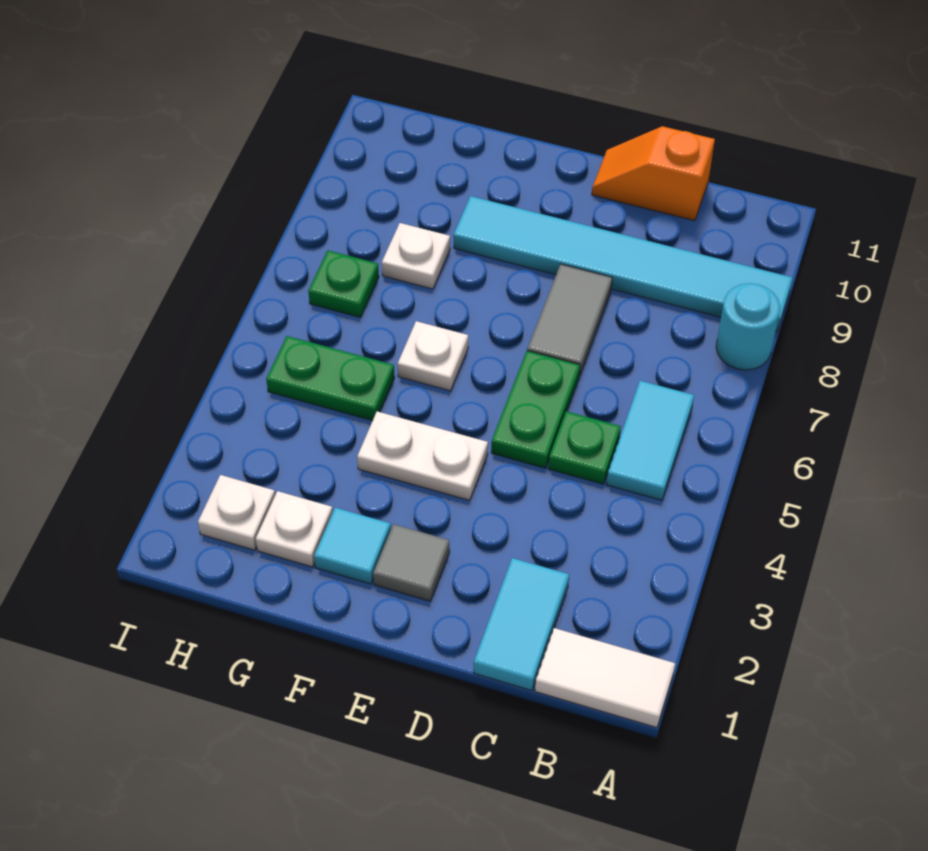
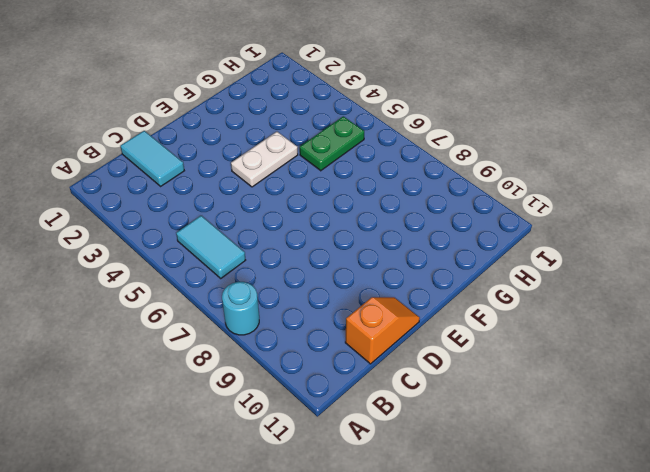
none -> white 1x2 tile [535,628,675,728]
none -> cyan 1x6 tile [454,196,792,332]
none -> green 1x1 plate [549,411,621,484]

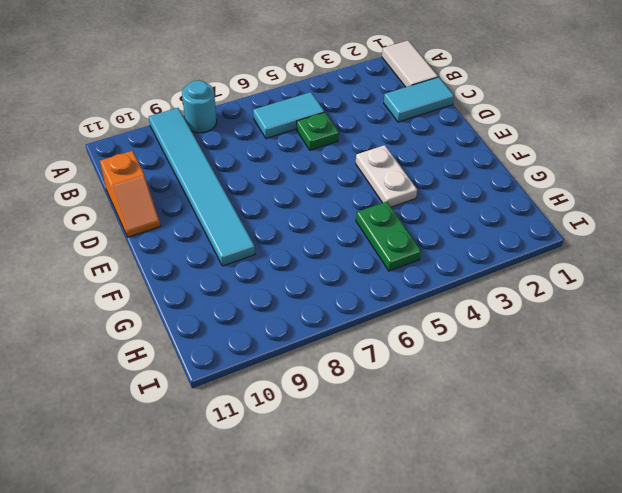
none -> green 1x2 plate [491,351,580,468]
none -> grey 1x2 tile [527,264,612,376]
none -> grey 1x1 tile [373,524,450,601]

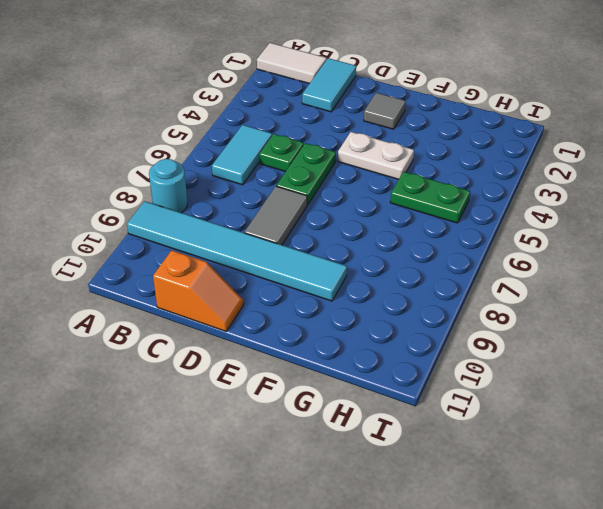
none -> cyan 1x1 tile [314,508,391,584]
none -> white 1x1 plate [398,321,468,391]
none -> white 1x1 plate [256,491,333,567]

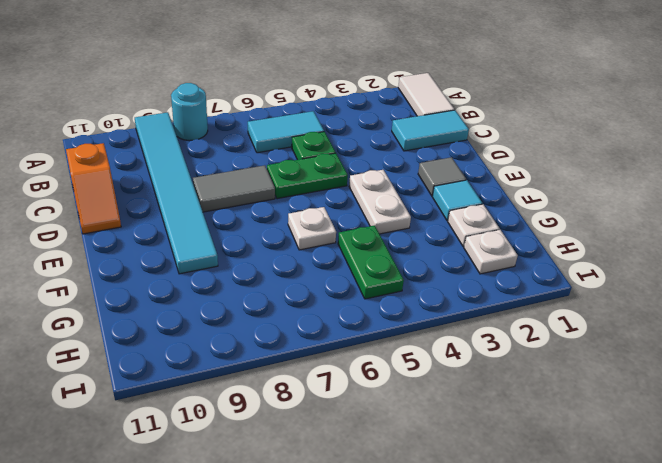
none -> white 1x1 plate [382,223,450,289]
none -> green 1x1 plate [308,250,379,317]

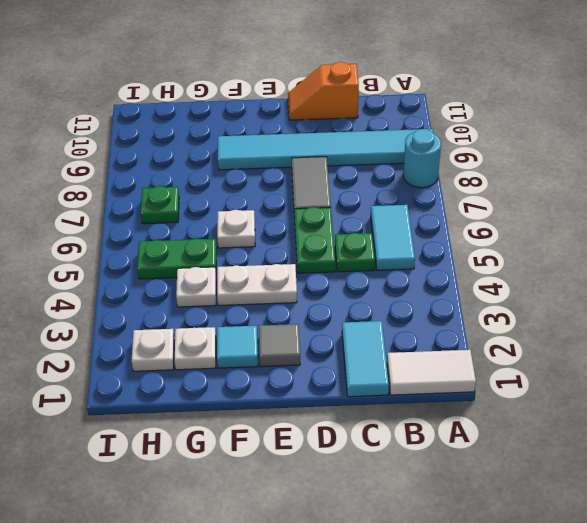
white 1x1 plate [176,267,216,307] -> white 1x1 plate moved to [382,223,450,289]

